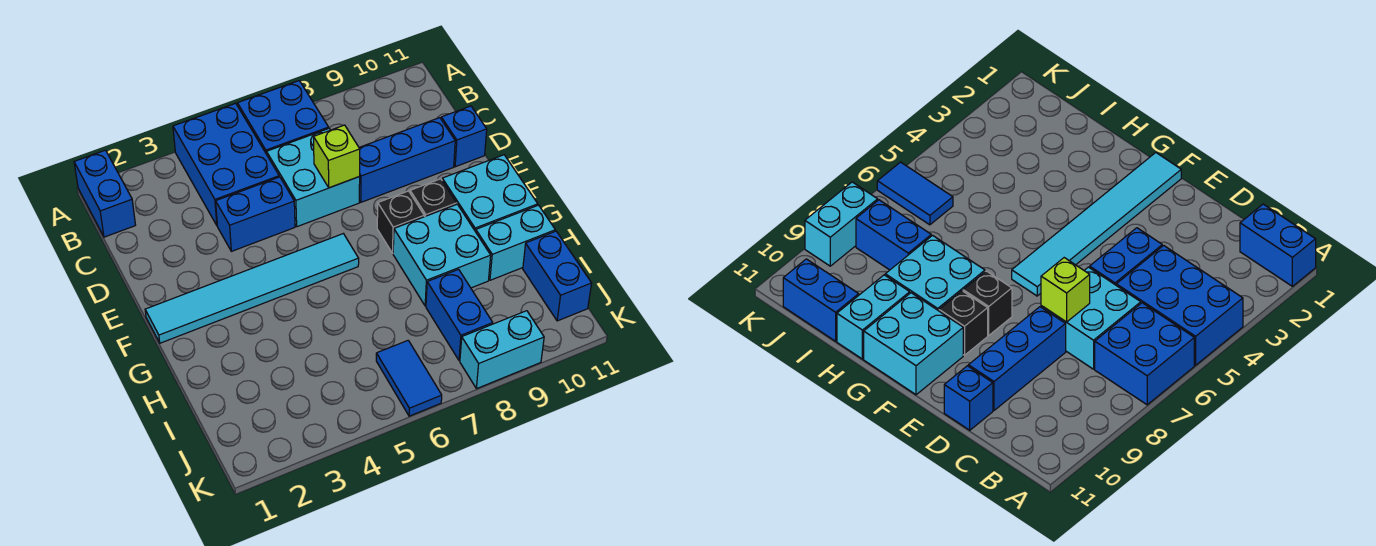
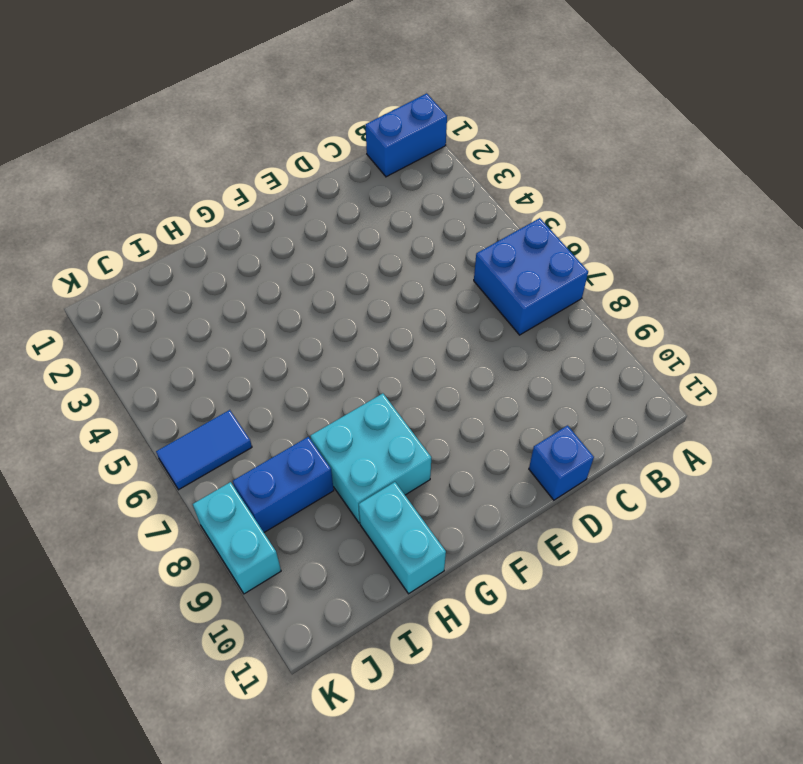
none -> blue 2x3 brick [173,103,279,225]
none -> cyan 2x2 brick [267,129,360,227]
none -> blue 1x2 brick [216,177,295,251]

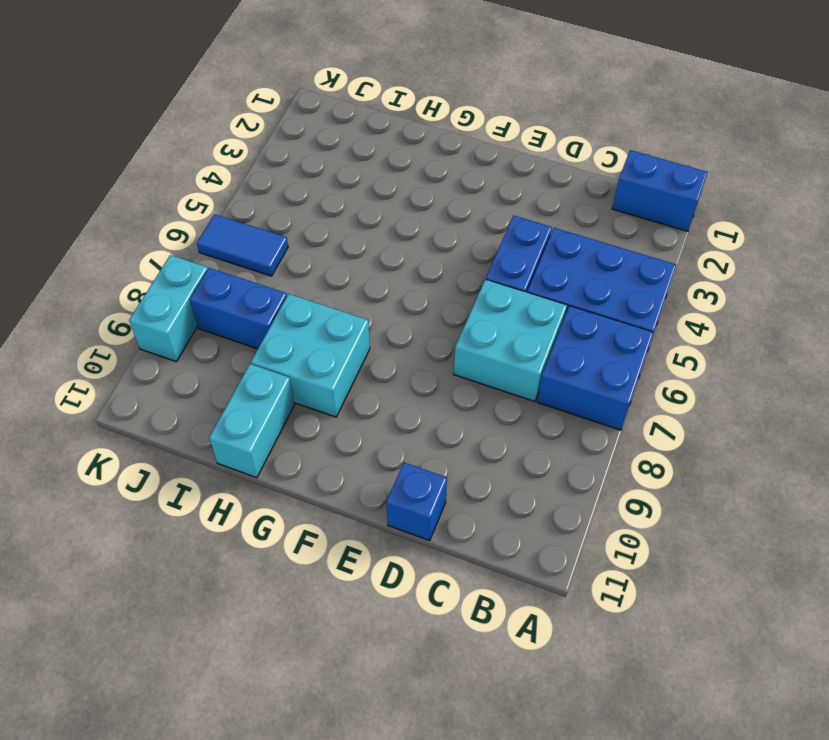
none -> blue 1x3 brick [359,118,455,202]
none -> cyan 1x6 tile [145,234,359,343]
none -> black 1x1 brick [377,191,424,253]

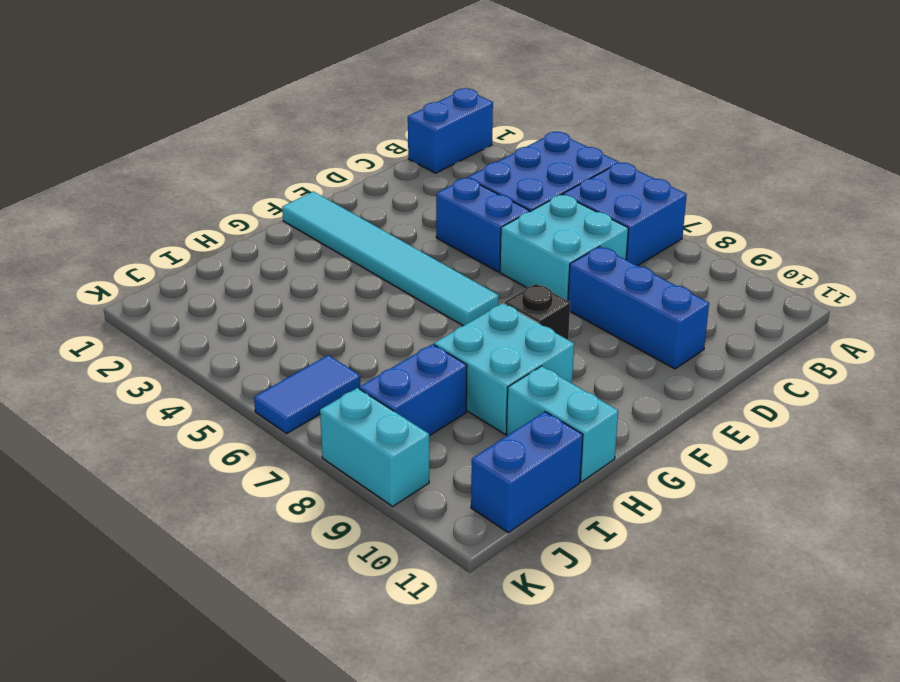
none -> blue 1x1 brick [441,106,487,167]
none -> black 1x1 brick [410,179,457,217]
none -> cyan 2x2 brick [442,155,538,232]

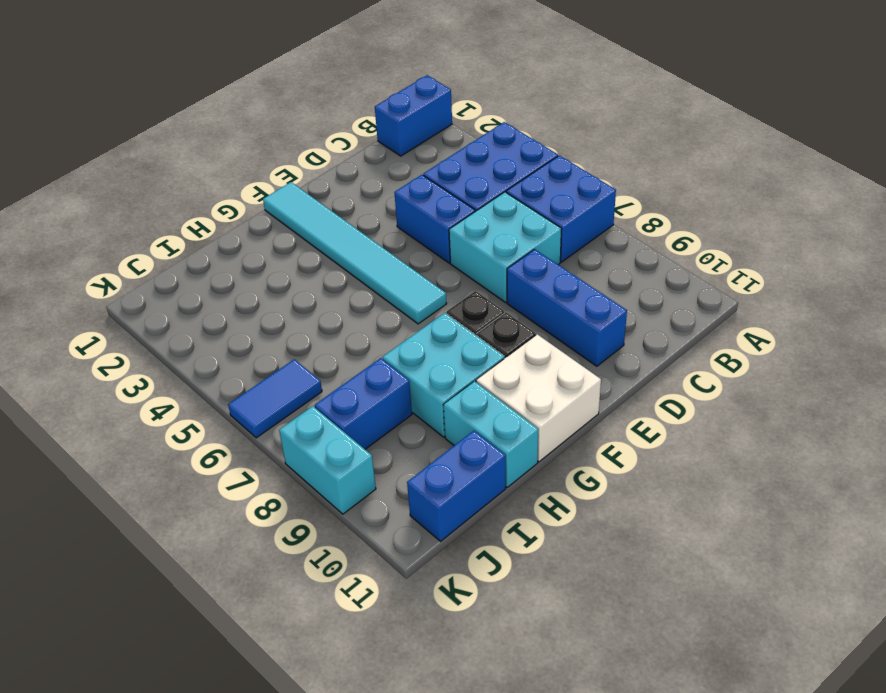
white 2x2 brick [476,334,601,462] -> cyan 2x2 brick [442,155,538,232]
none -> blue 1x1 brick [441,106,487,167]
none -> lime 1x1 brick [314,125,360,188]

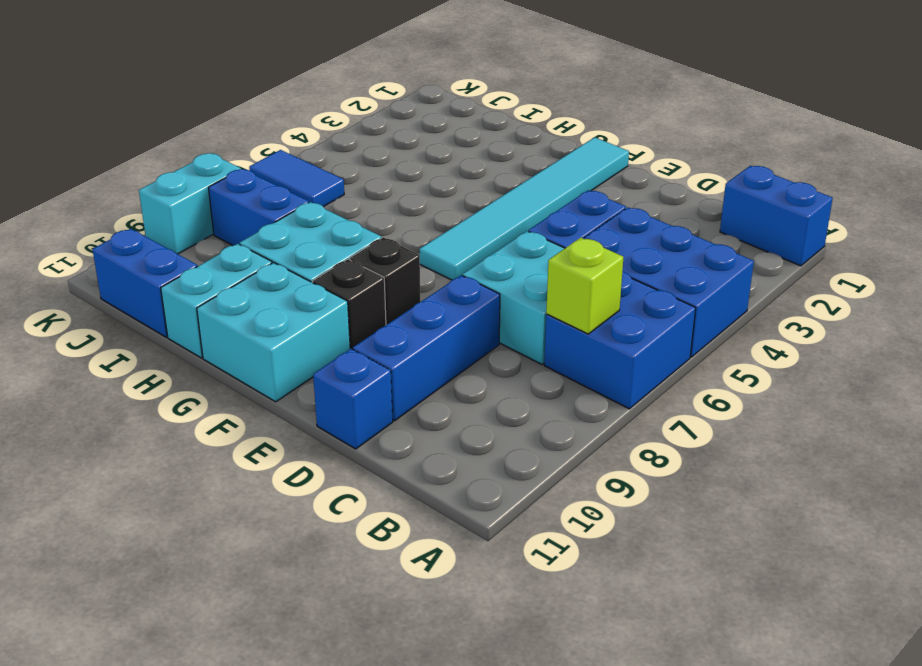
lime 1x1 brick [546,238,623,334] -> lime 1x1 brick moved to [314,125,360,188]

